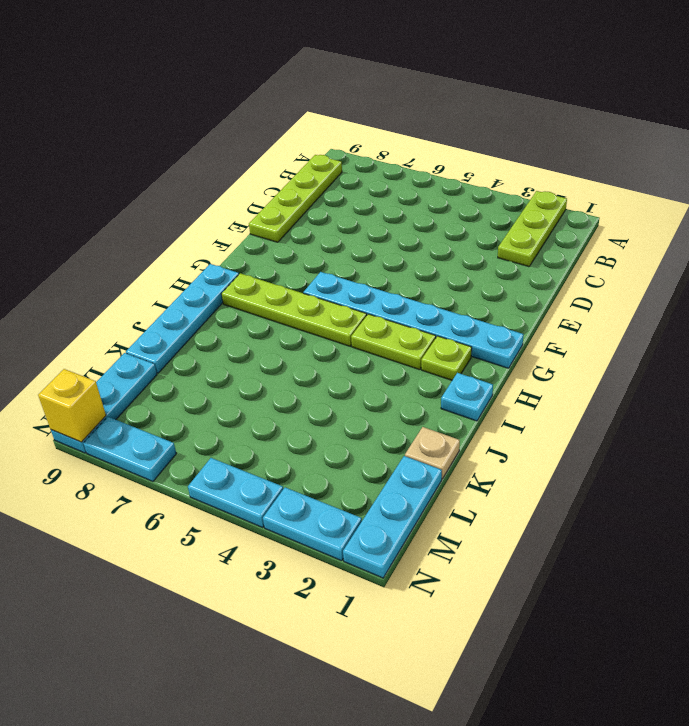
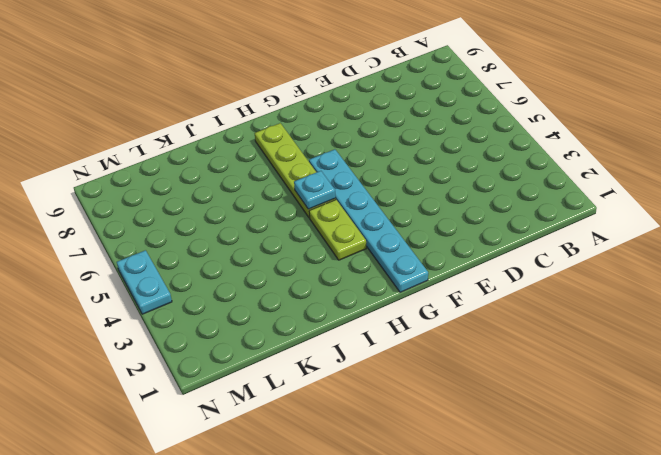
cyan 1x1 plate [294,171,336,209] -> cyan 1x1 plate moved to [441,373,493,421]
none -> lime 1x3 plate [498,191,567,267]
none -> lime 1x4 plate [249,155,342,242]
none -> lime 1x1 plate [421,336,472,380]

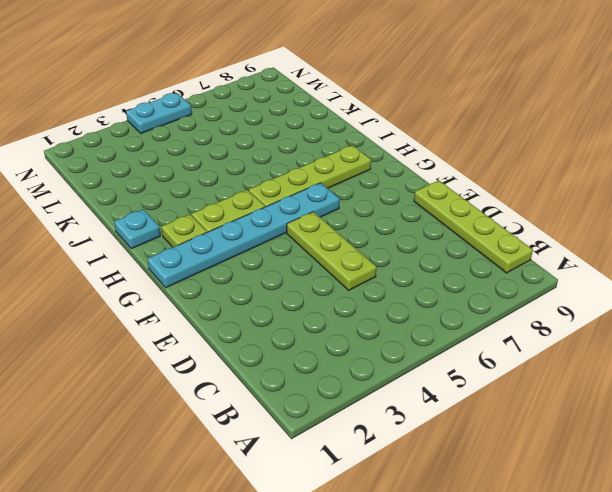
lime 1x3 plate [287,212,377,290] -> lime 1x3 plate moved to [498,191,567,267]
none -> cyan 1x4 plate [126,264,239,373]
none -> tan 1x1 plate [405,427,460,479]
none -> cyan 1x3 plate [343,456,442,578]

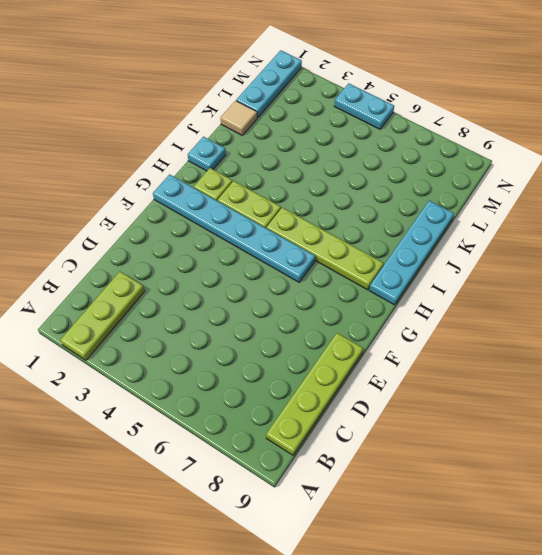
tan 1x1 tile [221,101,257,135] -> tan 1x1 plate [405,427,460,479]
none -> cyan 1x3 plate [51,353,157,453]
none -> cyan 1x2 plate [263,487,362,561]
none -> cyan 1x2 plate [84,417,176,481]

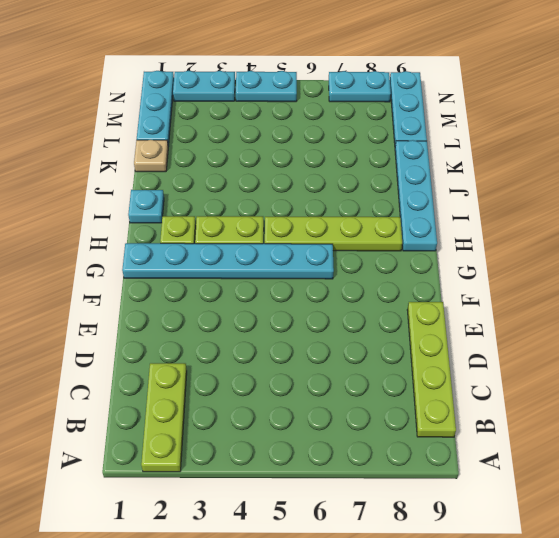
none -> yellow 1x1 brick [38,369,106,442]

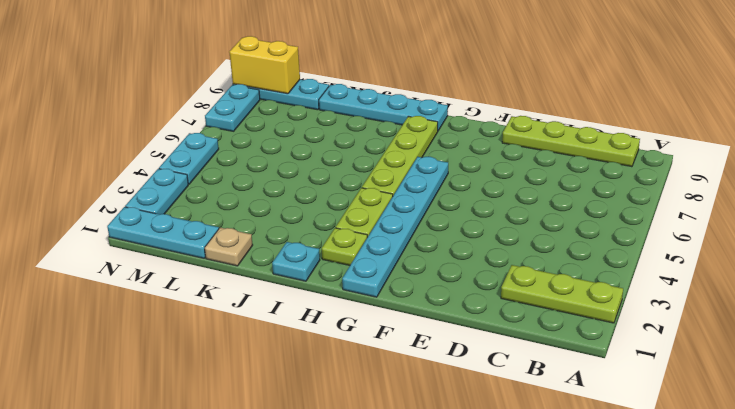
yellow 1x2 brick [229,36,300,94] -> yellow 1x1 brick [38,369,106,442]

